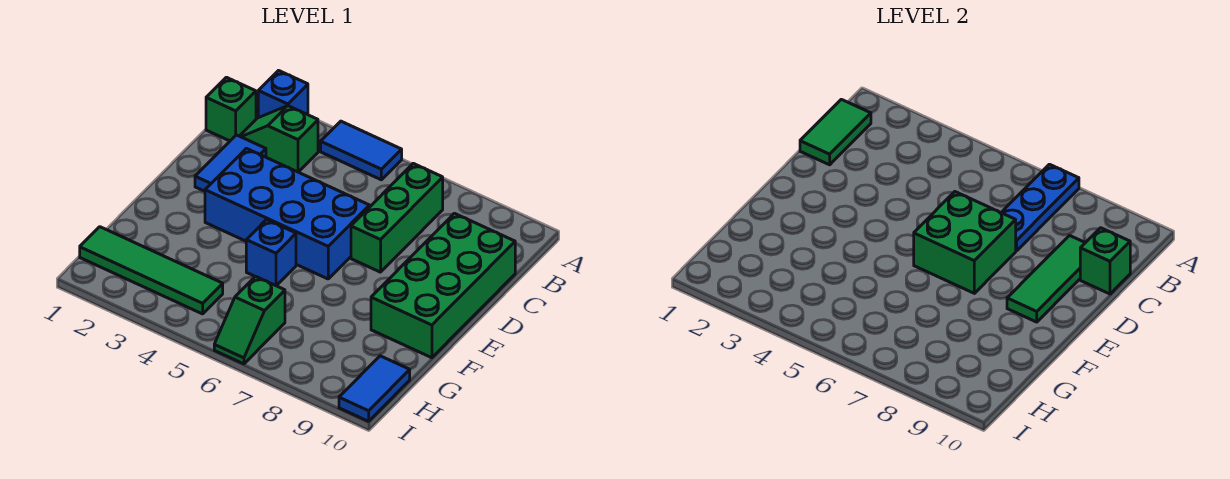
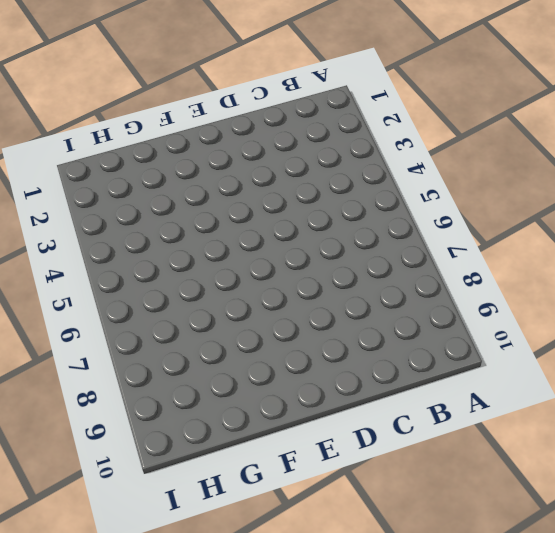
none -> blue 1x1 brick [258,71,308,118]
none -> blue 1x2 tile [321,121,402,180]
none -> green 1x1 brick [206,77,256,141]

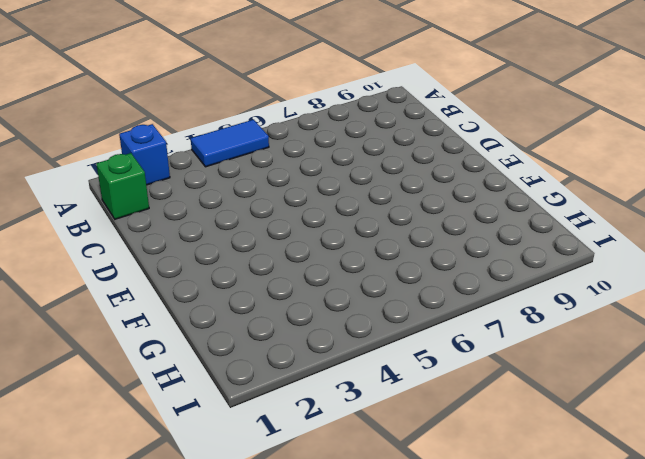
none -> green 1x2 slope [240,106,318,172]
none -> green 1x3 brick [351,163,443,272]
none -> blue 1x2 tile [195,135,266,191]

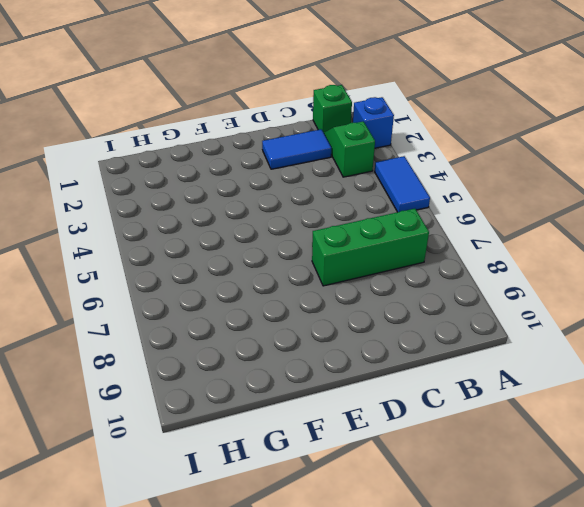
none -> green 2x4 brick [371,213,515,358]
none -> blue 2x4 brick [205,148,369,279]
none -> blue 1x1 brick [246,220,296,286]

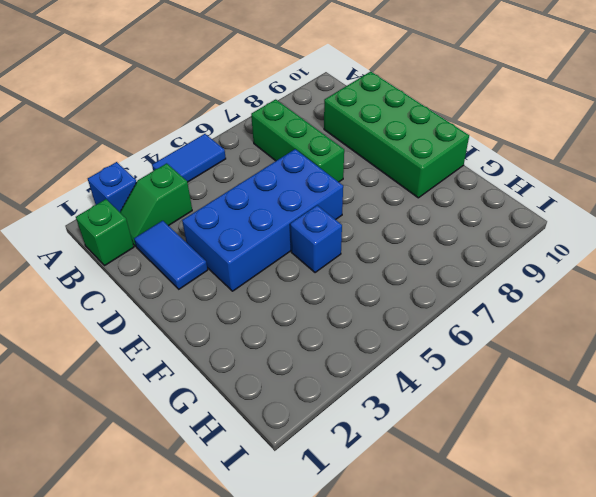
none -> green 1x4 tile [80,227,223,314]
none -> green 1x2 slope [214,276,285,364]
none -> blue 1x2 tile [339,356,410,421]

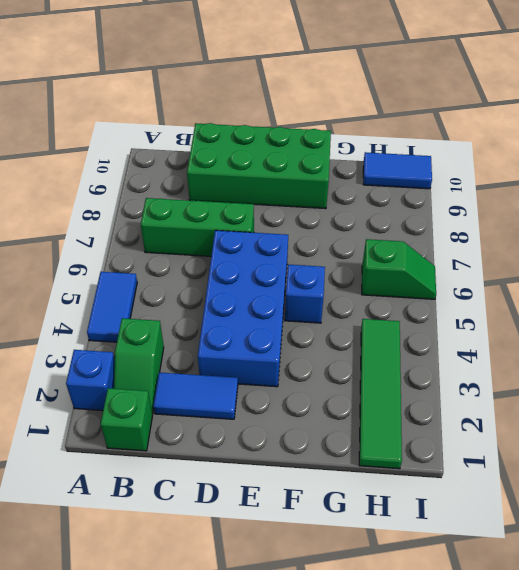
none -> blue 1x3 plate [1001,164,1079,251]
none -> green 1x2 tile [800,99,871,165]
none -> green 1x3 tile [1007,236,1085,322]

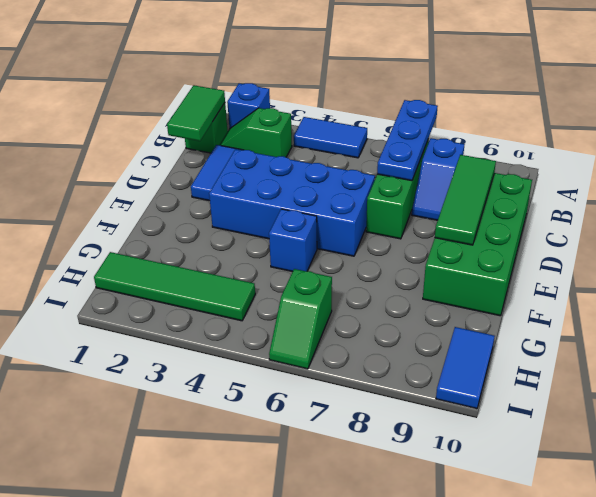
blue 1x2 slope [412,138,465,220] -> none
none -> green 1x1 brick [1080,228,1130,294]
none -> green 2x2 brick [914,192,1016,293]

